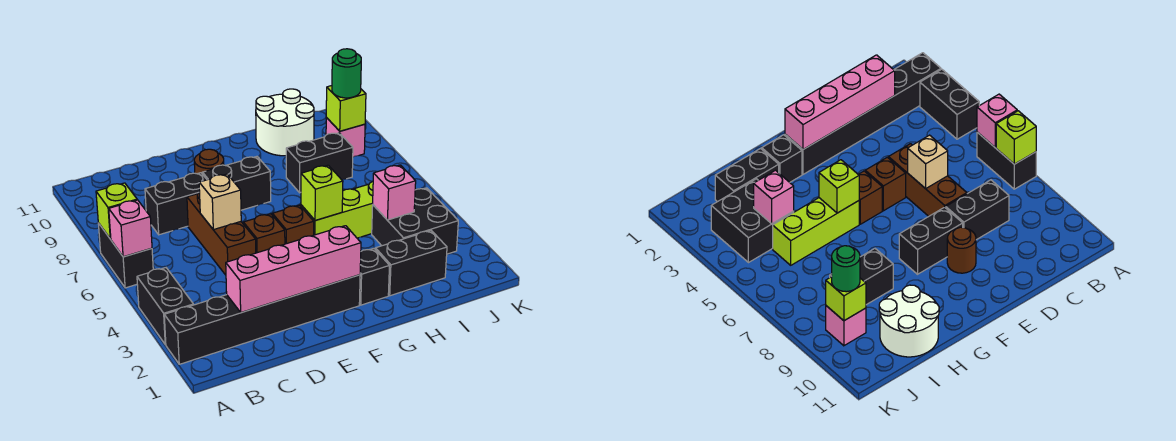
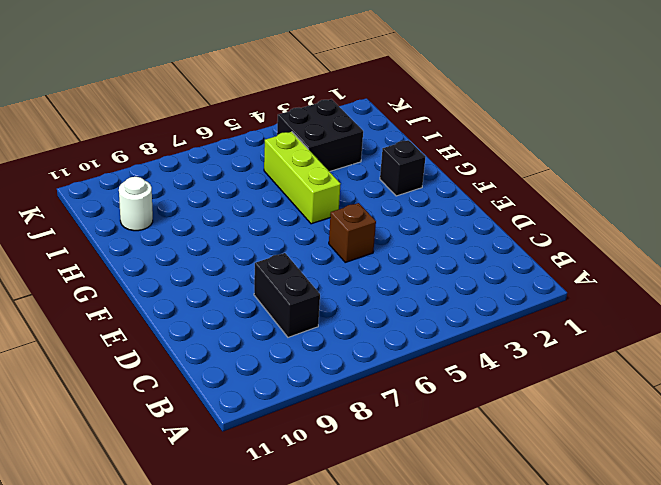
white 1x1 round brick [119,177,153,231] -> white 2x2 round brick [256,89,314,156]
none -> black 1x6 brick [164,275,360,364]
none -> black 1x2 brick [137,268,193,345]
none -> black 1x2 brick [98,223,153,288]

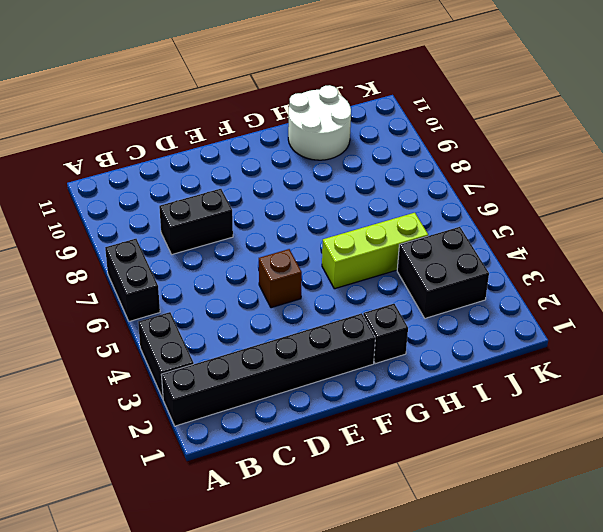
none -> brown 1x3 brick [187,192,256,275]
none -> black 1x2 brick [202,157,271,210]
none -> brown 1x1 round brick [194,149,224,174]

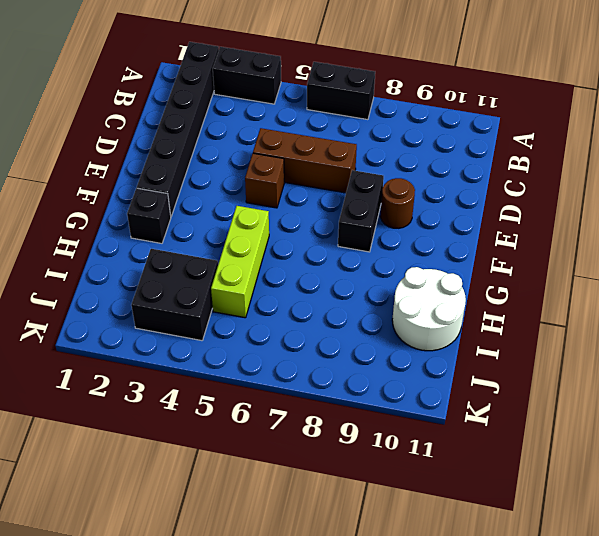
none -> black 1x2 brick [145,173,207,235]
none -> brown 1x1 brick [272,205,314,244]
none -> black 1x2 brick [375,230,447,296]

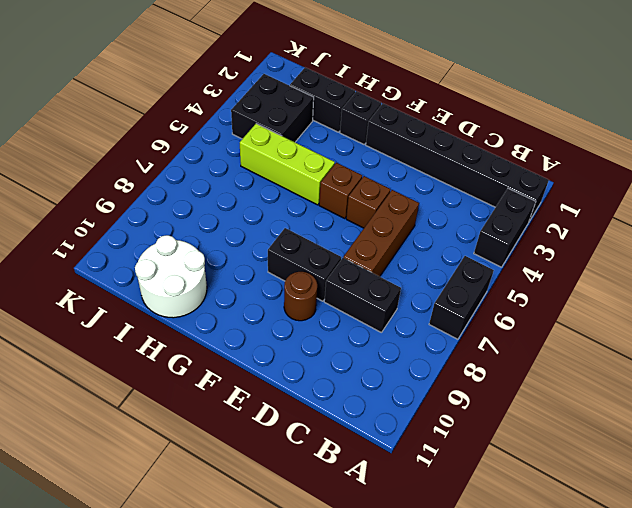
none -> black 1x2 brick [286,133,353,193]
none -> pink 1x1 brick [326,118,365,157]
none -> pink 1x1 brick [109,200,152,257]

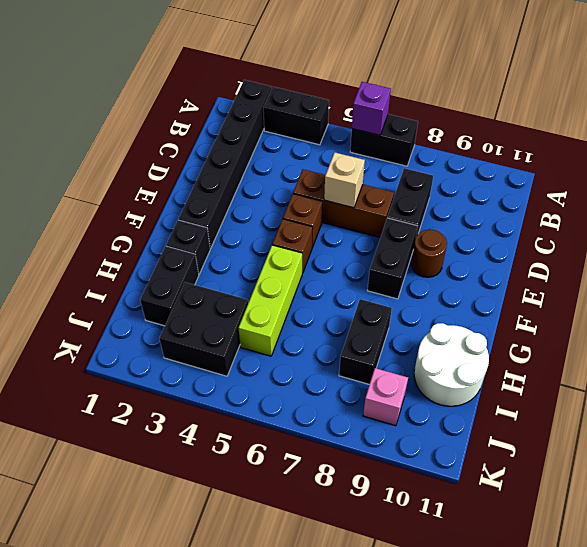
purple 1x1 brick [352,82,391,135] -> pink 1x1 brick [109,200,152,257]
none -> lime 1x1 brick [96,183,137,239]
none -> pink 1x4 brick [226,226,361,313]
none -> lime 1x1 brick [301,165,343,221]

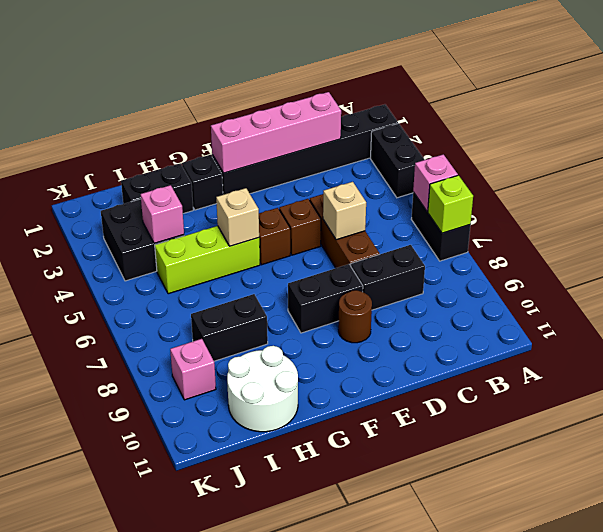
tan 1x1 brick [216,188,259,246] -> lime 1x1 brick [301,165,343,221]
none -> lime 1x1 brick [326,86,366,131]
none -> green 1x1 round brick [332,49,361,98]

